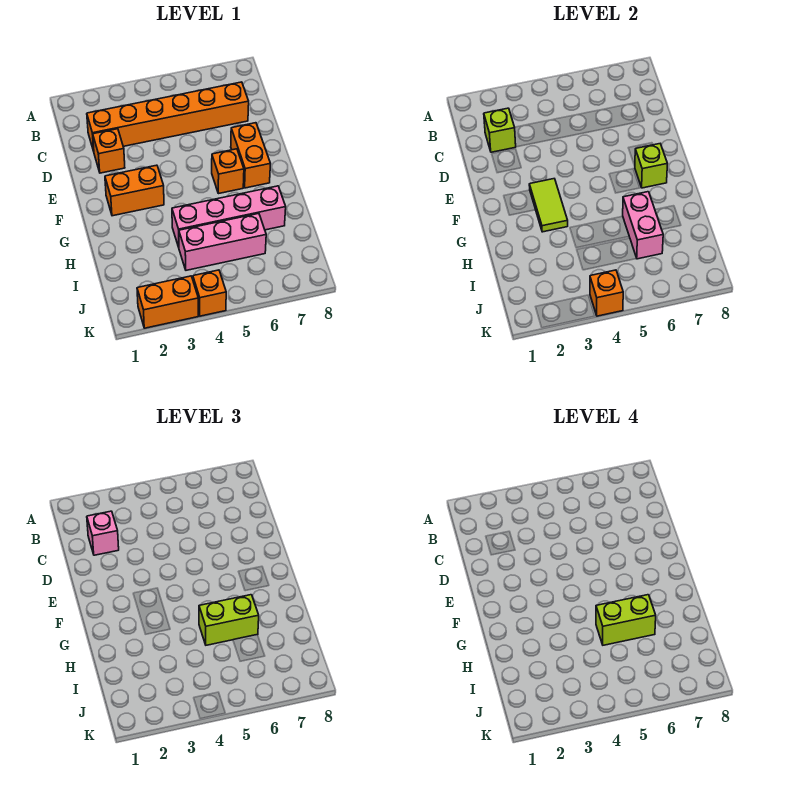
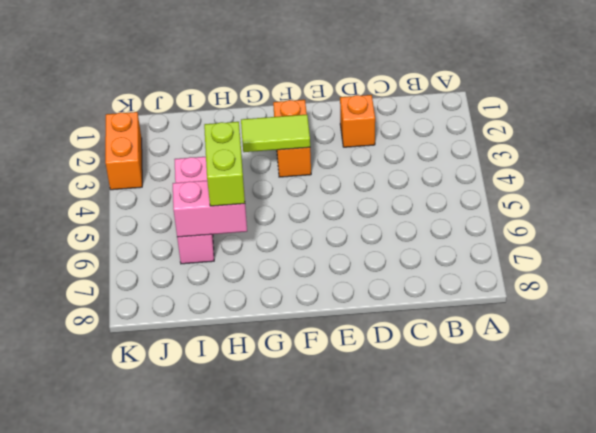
none -> orange 1x6 brick [87,82,249,151]
none -> orange 1x2 brick [231,123,270,188]
none -> orange 1x1 brick [212,149,244,194]

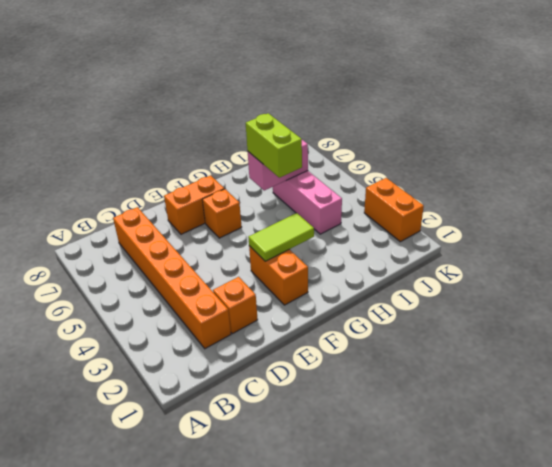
none -> pink 1x4 brick [172,186,286,247]
none -> orange 1x1 brick [193,270,226,316]
none -> lime 1x1 brick [484,108,516,152]

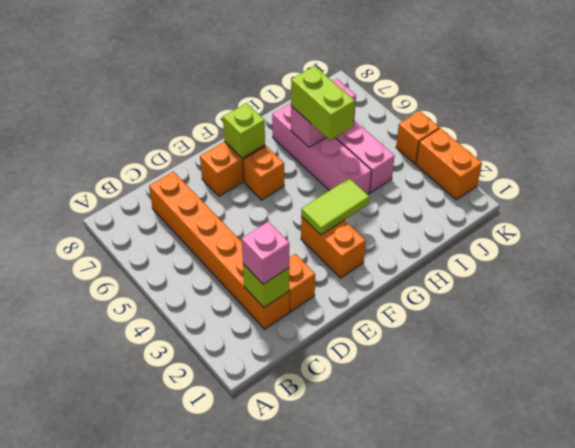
none -> orange 1x1 brick [590,270,623,316]
none -> lime 1x2 brick [596,595,656,645]

